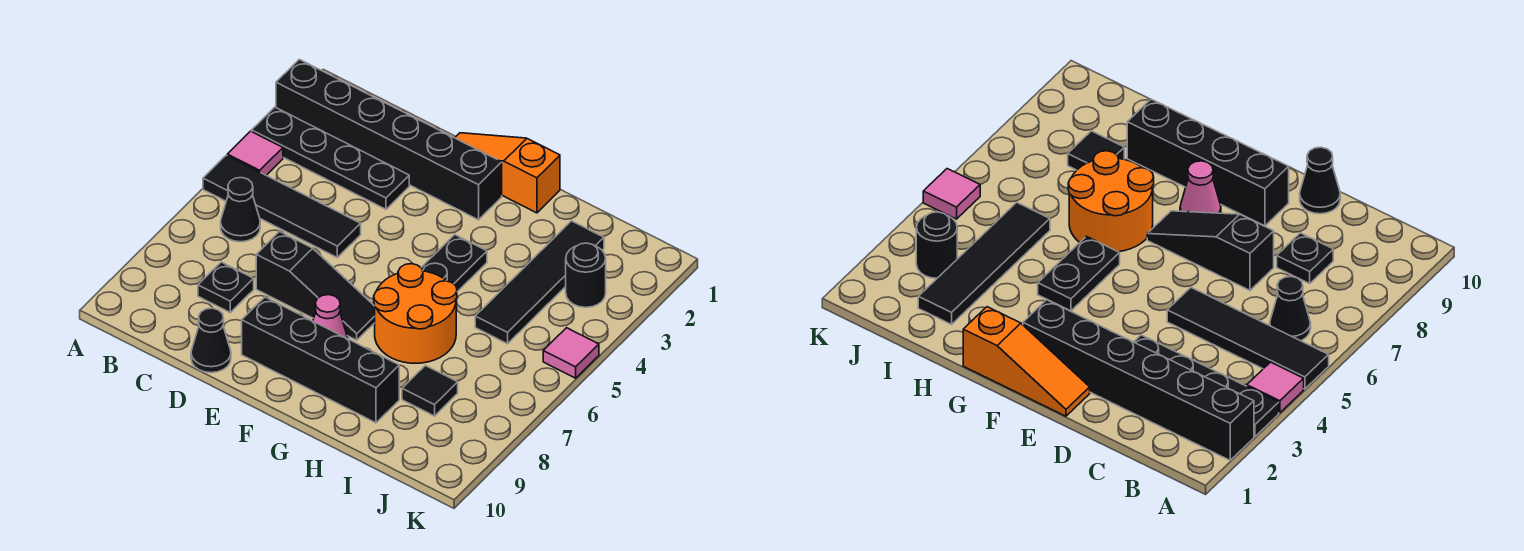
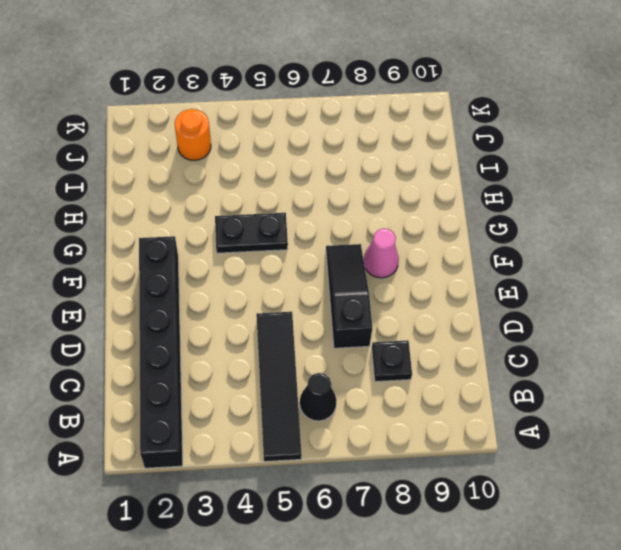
orange 1x1 round brick [175,109,211,160] -> black 1x1 round brick [566,243,606,307]
none -> black 1x4 plate [252,107,409,209]
none -> pink 1x1 tile [227,131,283,175]
none -> black 1x1 cone [191,308,231,373]

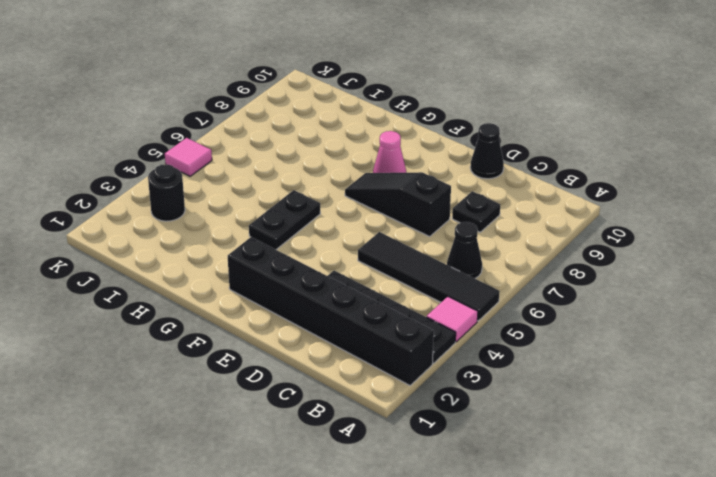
none -> orange 1x3 slope [455,133,560,213]
none -> black 1x4 brick [242,297,399,423]
none -> orange 2x2 round brick [374,264,457,363]

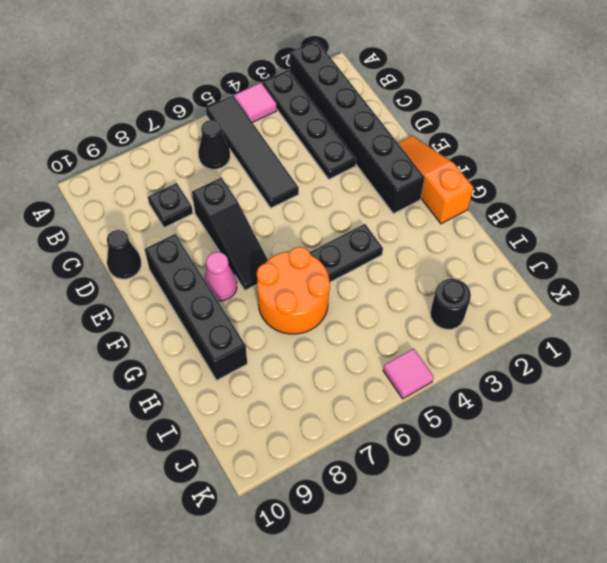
none -> black 1x4 tile [475,221,604,344]
none -> black 1x1 tile [402,366,458,416]

